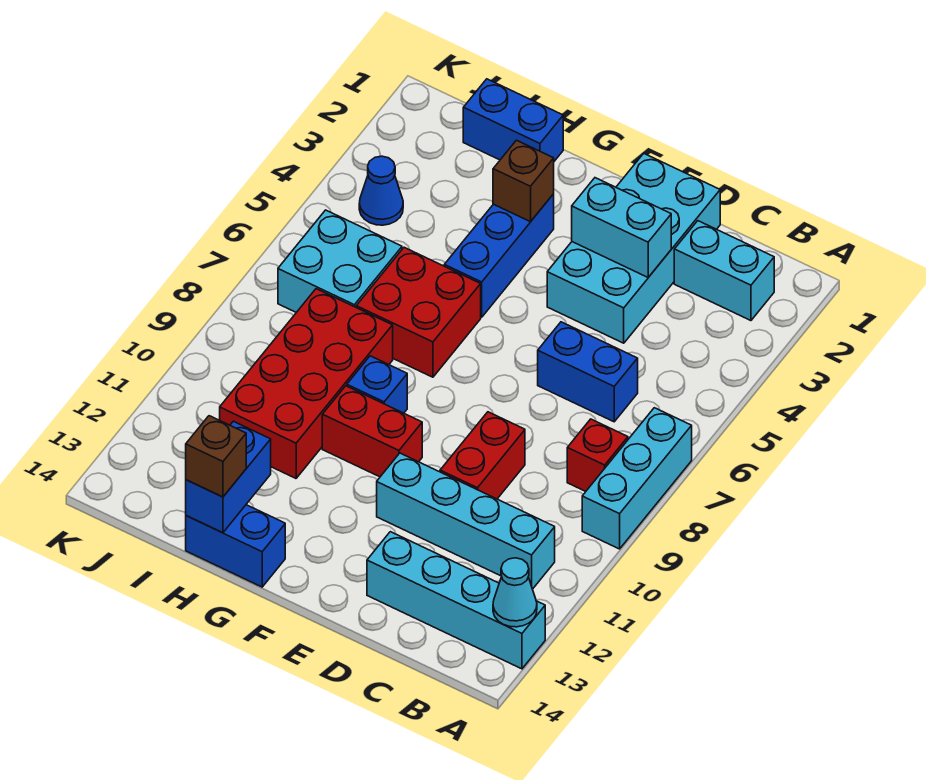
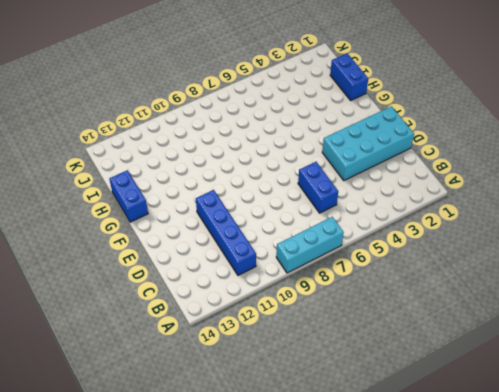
blue 1x4 brick [196,190,256,275] -> cyan 1x4 brick [377,453,555,589]
none -> cyan 1x4 brick [367,532,545,669]
none -> cyan 1x2 brick [674,221,774,321]
none -> red 1x1 brick [567,419,628,491]

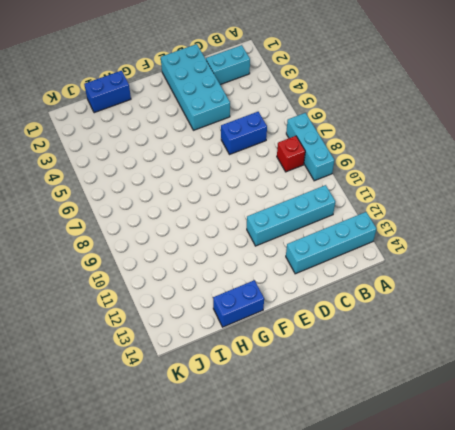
none -> red 1x2 brick [440,412,525,499]
none -> red 1x2 brick [322,386,422,477]
none -> blue 1x3 brick [444,194,554,317]

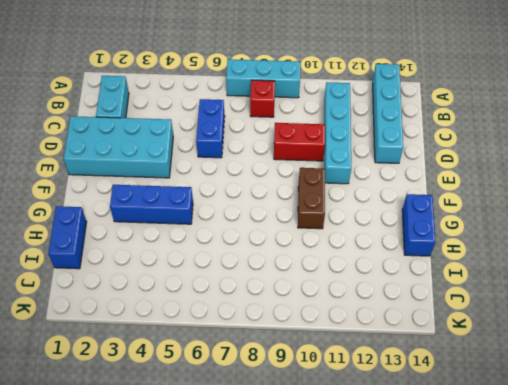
brown 1x2 brick [298,168,325,229] -> red 1x2 brick [322,386,422,477]
none -> red 2x2 brick [356,247,481,377]
none -> blue 1x1 brick [347,356,407,413]
none -> red 2x4 brick [220,289,393,478]

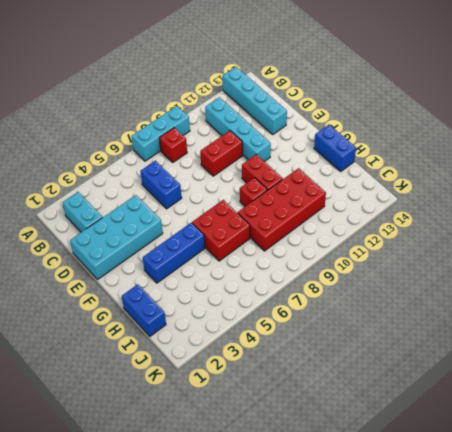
red 1x1 brick [240,178,267,206] -> blue 1x1 brick [347,356,407,413]
none -> cyan 2x2 brick [278,210,402,312]
none -> blue 1x1 cone [359,156,403,225]
none -> cyan 1x1 cone [493,558,537,627]

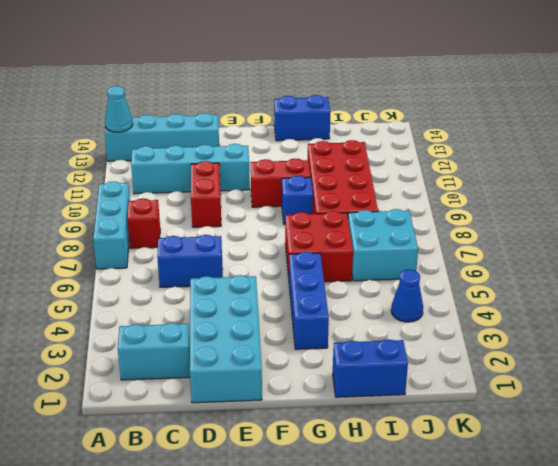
none -> cyan 1x2 brick [572,178,671,277]
none -> brown 1x1 brick [493,140,554,222]
none -> blue 1x2 brick [186,421,271,533]

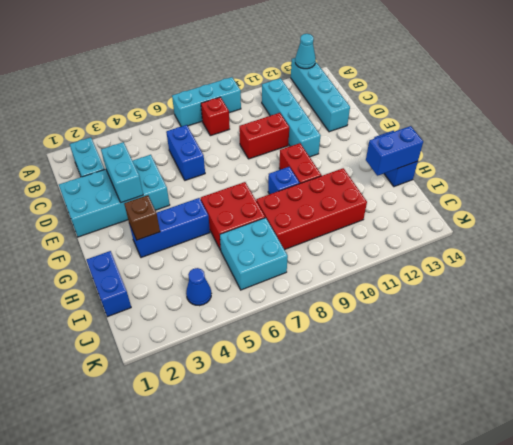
none -> brown 1x1 brick [186,416,246,497]

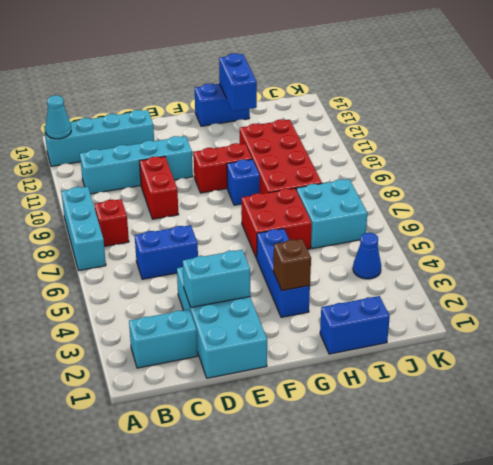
none -> brown 1x1 brick [186,416,246,497]

